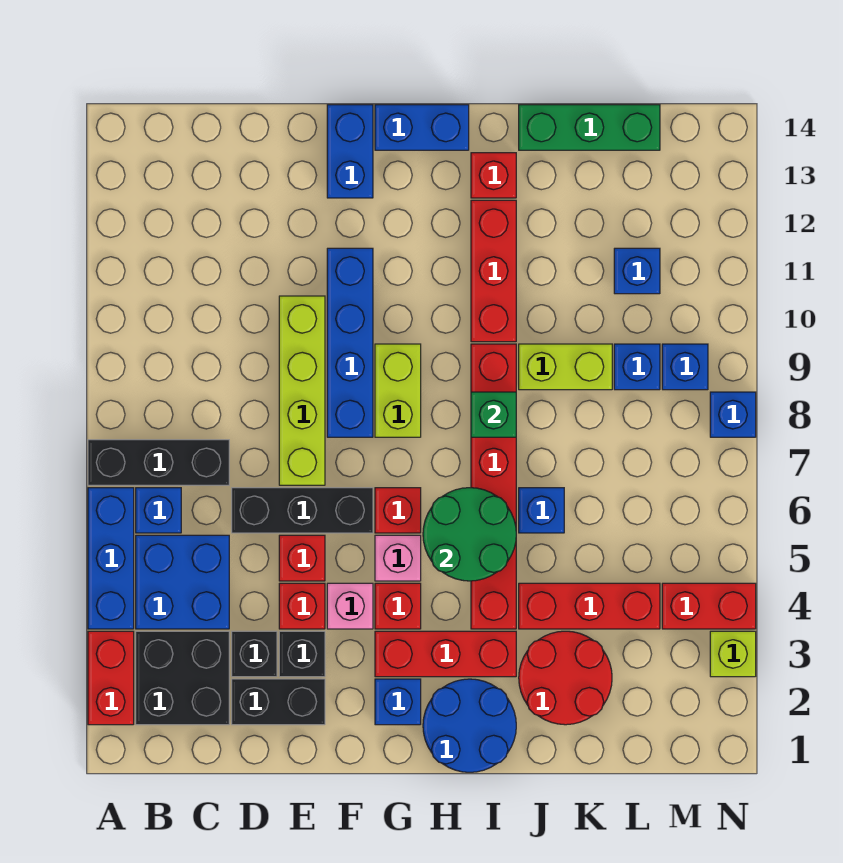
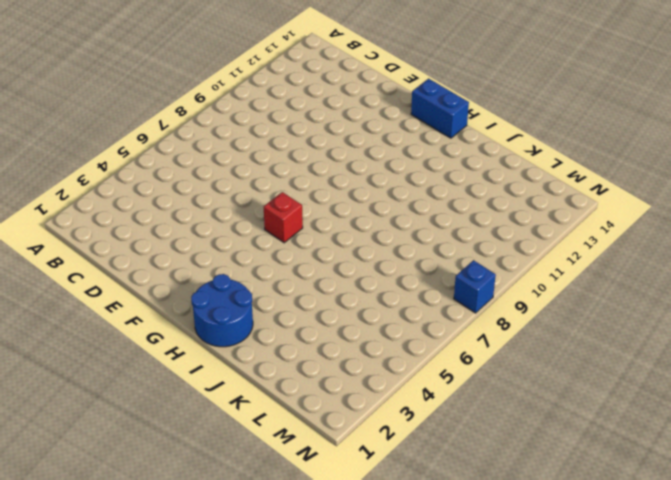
none -> red 1x2 brick [88,631,134,725]
none -> blue 1x3 brick [88,488,134,629]
none -> black 1x3 brick [88,440,229,485]
none -> black 2x2 brick [136,631,229,725]

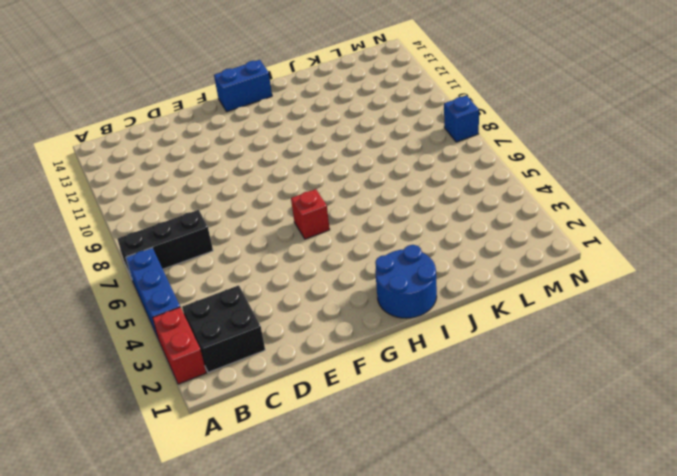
none -> blue 2x2 brick [136,535,229,629]
none -> blue 1x1 brick [136,488,181,533]
none -> black 1x2 brick [232,679,325,725]
none -> black 1x1 brick [232,631,277,677]

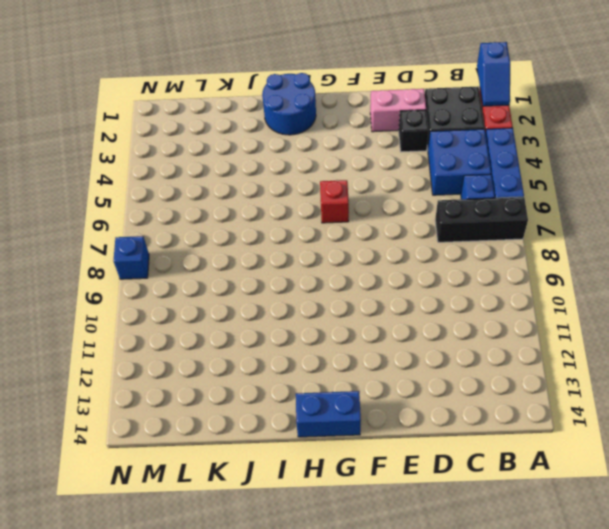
blue 1x2 slope [477,42,510,106] -> none
pink 1x2 brick [370,89,426,132] -> black 1x2 brick [232,679,325,725]
none -> black 1x3 brick [232,488,373,533]
none -> black 1x1 brick [279,631,325,677]
none -> red 1x1 brick [279,583,325,629]
none -> red 1x1 brick [279,535,325,581]

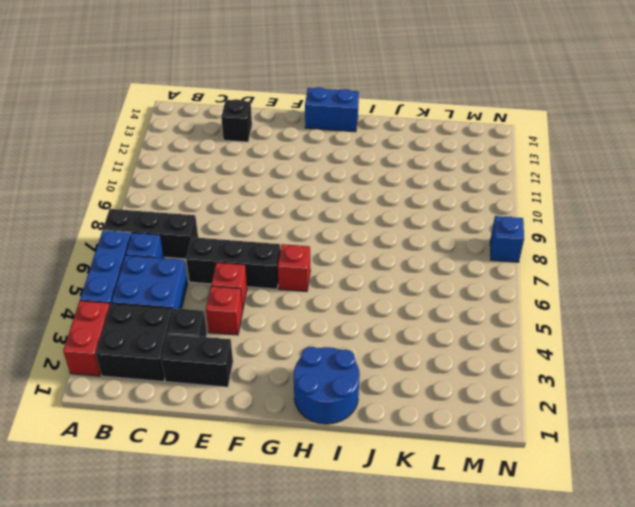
black 1x1 brick [221,99,252,142] -> black 1x1 brick moved to [279,631,325,677]
none -> lime 1x4 brick [279,296,325,485]
none -> pink 1x1 brick [327,583,373,629]
none -> blue 1x4 brick [327,248,373,437]
none -> blue 1x2 brick [327,105,373,198]

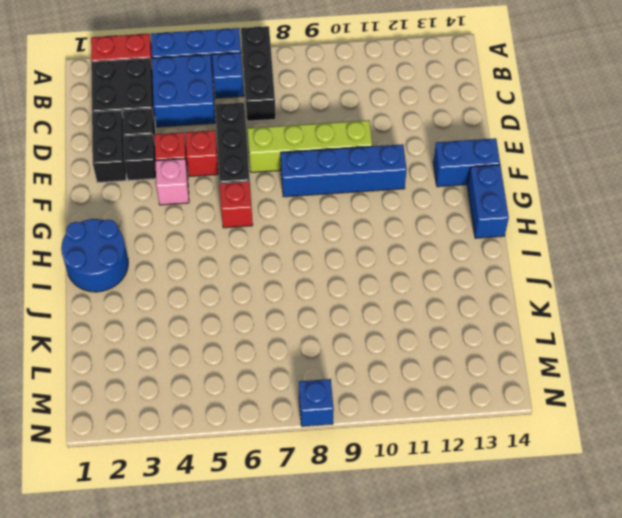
none -> blue 1x1 brick [375,679,421,725]
none -> red 1x3 brick [375,631,516,677]
none -> red 1x1 brick [375,583,421,629]
none -> pink 1x1 brick [375,535,421,581]

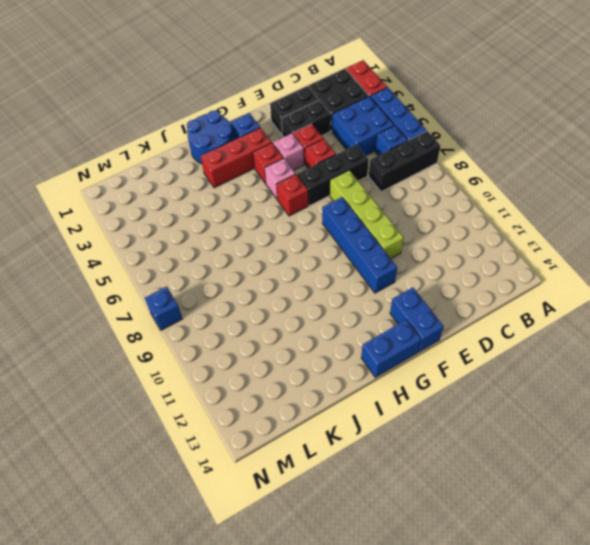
none -> lime 1x2 brick [375,344,421,437]
none -> red 1x6 brick [471,344,516,629]
none -> red 1x3 brick [471,200,516,342]
none -> red 1x1 brick [471,153,516,198]

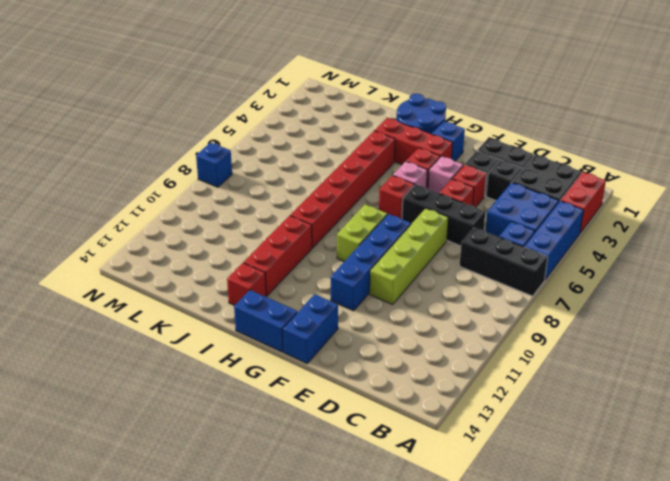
none -> red 2x2 round brick [519,631,612,725]
none -> red 1x3 brick [519,583,660,629]
none -> blue 1x1 brick [519,488,564,533]
none -> lime 1x2 brick [519,344,612,390]

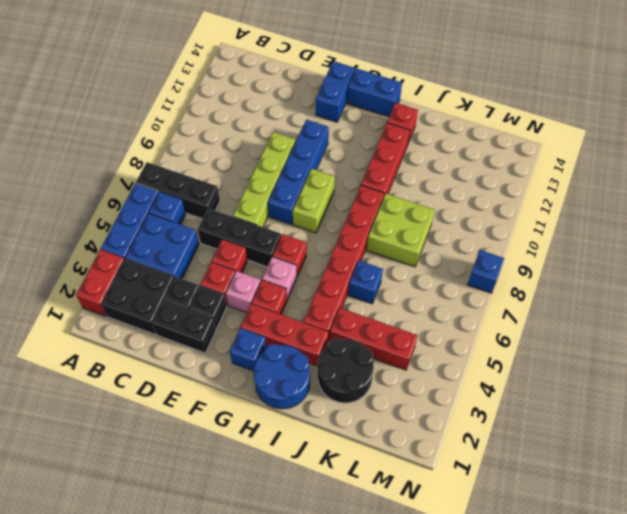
black 2x2 round brick [318,338,374,403] -> red 2x2 round brick [519,631,612,725]
lime 2x2 brick [367,194,435,267] -> lime 1x2 brick [519,344,612,390]
none -> green 1x3 brick [519,105,660,150]
none -> blue 1x1 brick [614,344,660,390]
none -> blue 1x1 brick [614,248,660,294]
none -> red 1x2 brick [662,583,756,629]

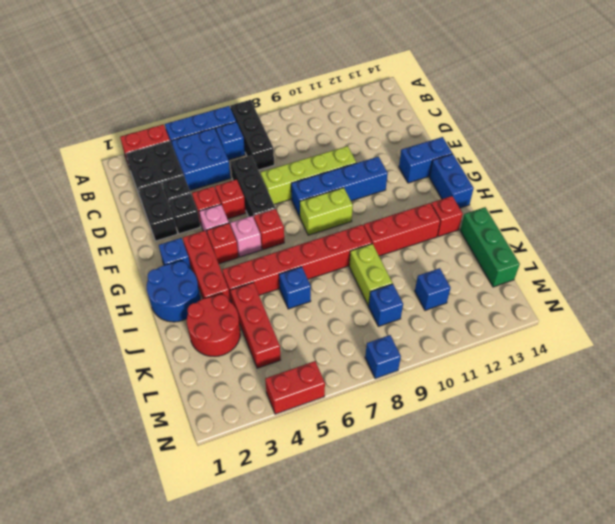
red 1x2 brick [265,361,325,414] -> red 1x2 brick turned to [662,583,756,629]
none -> blue 1x1 brick [662,344,708,390]
none -> lime 1x1 brick [710,631,756,677]
none -> green 2x2 round brick [423,488,516,581]
none -> green 1x1 brick [471,392,516,437]

